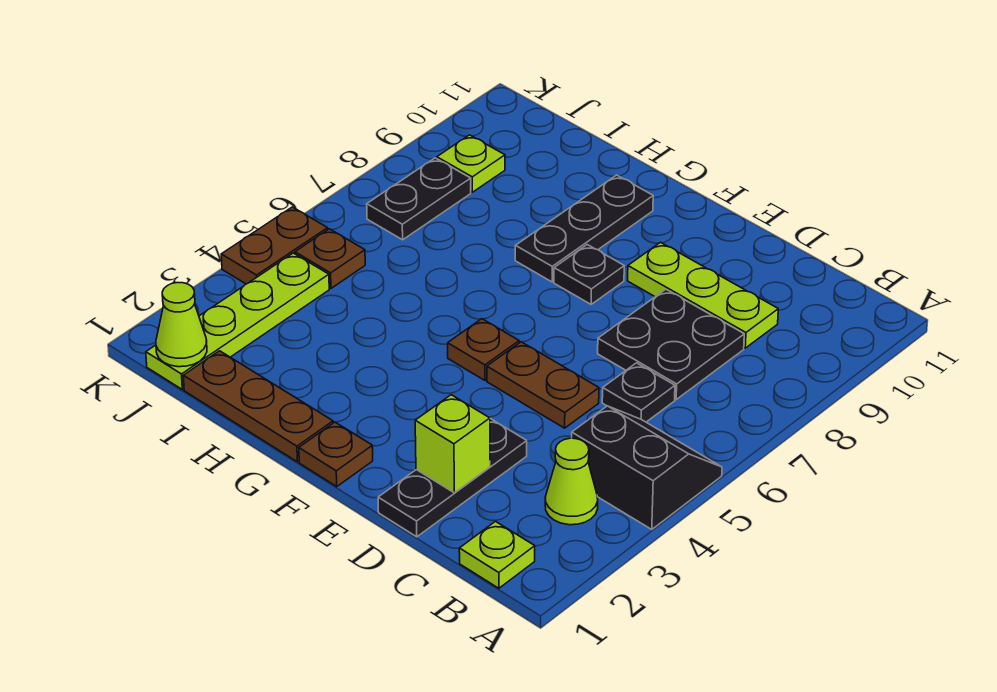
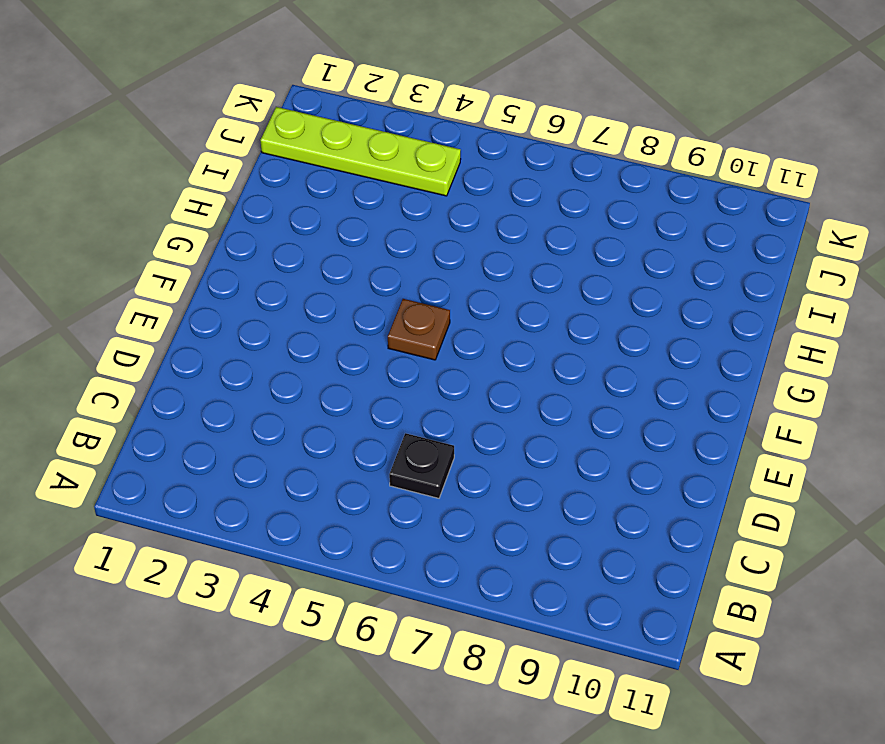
none -> black 2x2 slope [572,406,722,530]
none -> lime 1x1 plate [459,521,535,588]
none -> lime 1x1 cone [545,438,598,525]

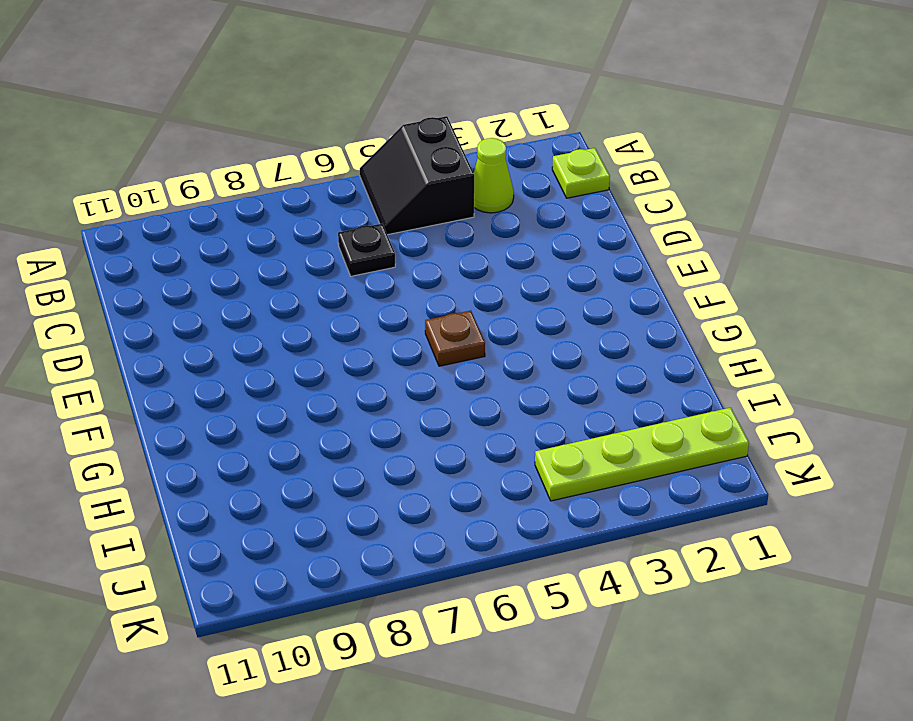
none -> black 2x2 plate [598,289,744,399]
none -> lime 1x3 plate [628,242,778,348]
none -> black 1x3 plate [378,419,527,537]

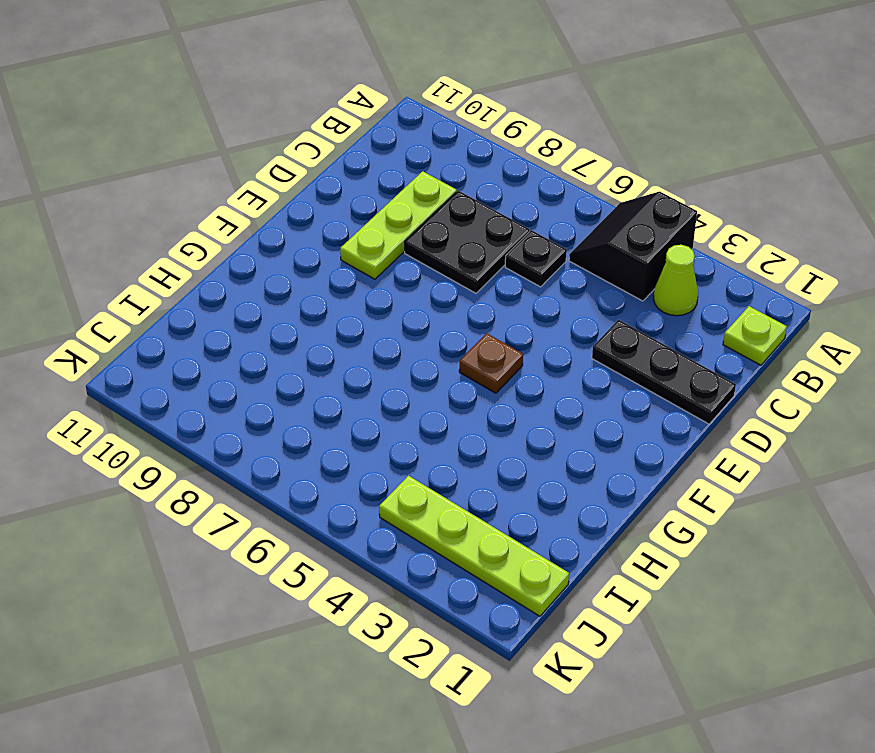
none -> brown 1x2 plate [487,342,599,428]
none -> brown 1x1 plate [299,422,373,486]
none -> black 1x1 plate [554,245,624,304]

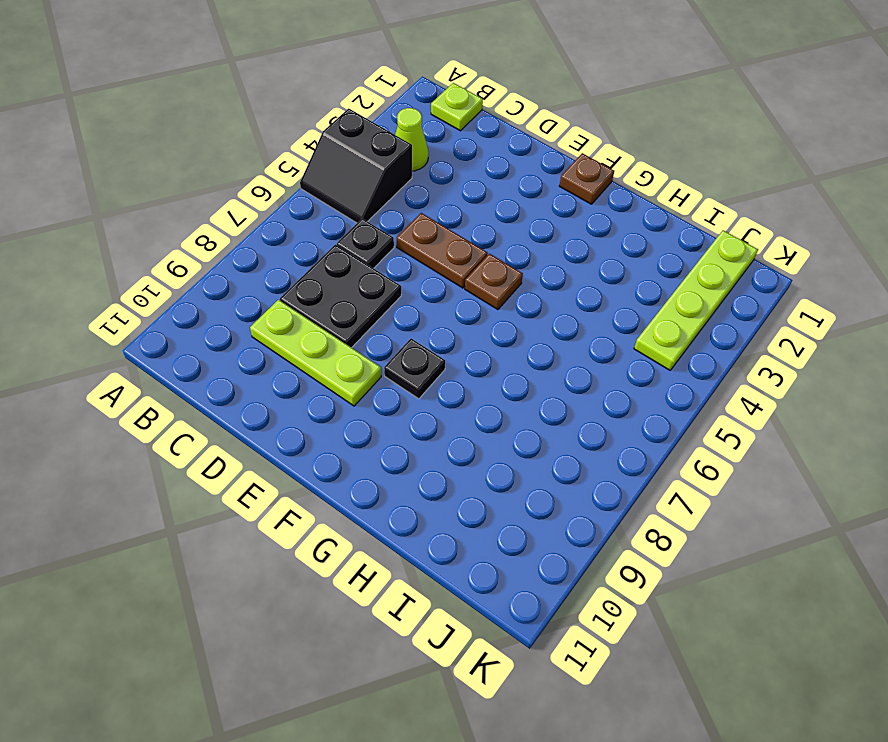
none -> black 1x3 plate [378,419,527,537]
none -> brown 1x3 plate [183,351,333,462]
none -> black 1x3 plate [515,175,653,282]

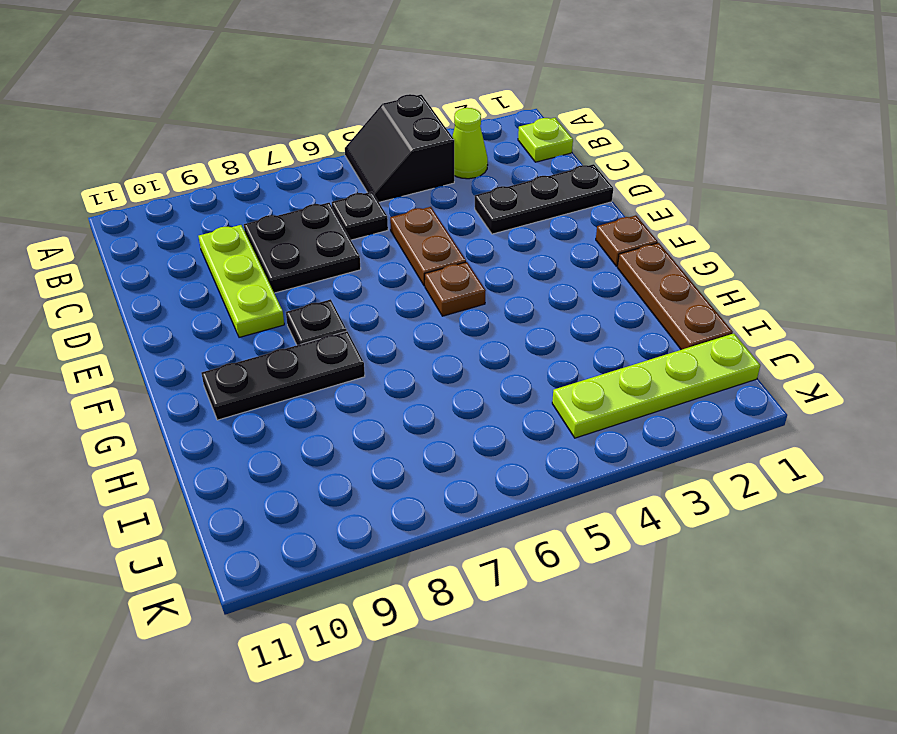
none -> brown 1x1 plate [295,229,365,288]
none -> black 1x2 plate [367,158,471,240]
none -> lime 1x1 plate [437,135,505,192]

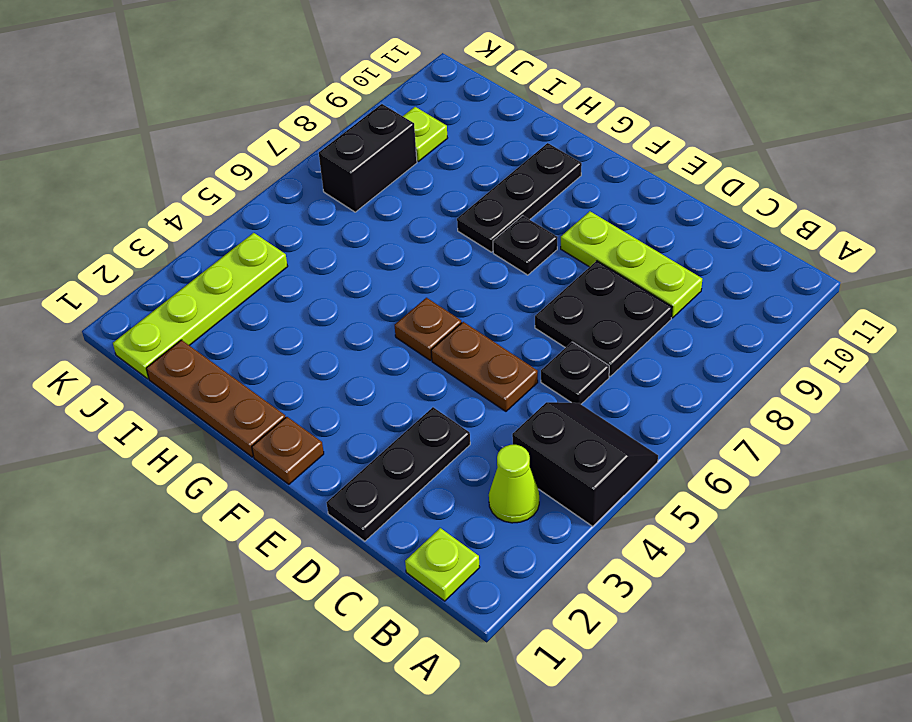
black 1x2 brick [319,104,417,212] -> black 1x2 plate [367,158,471,240]
none -> brown 1x1 plate [295,229,365,288]
none -> brown 1x2 plate [221,207,328,284]
none -> lime 1x1 brick [415,395,490,493]

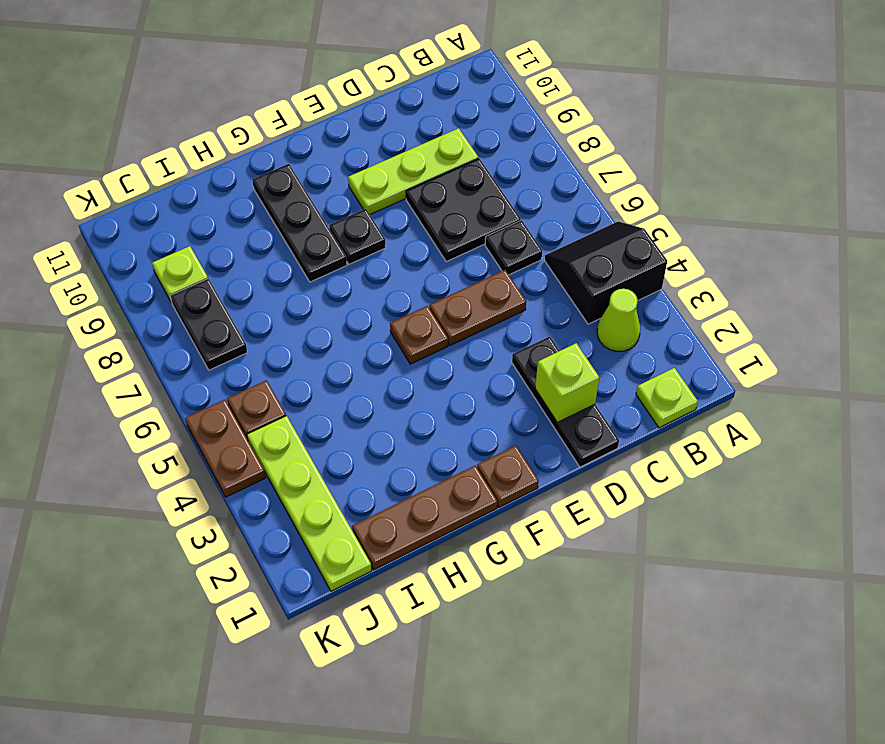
none -> lime 1x1 cone [156,283,207,367]

